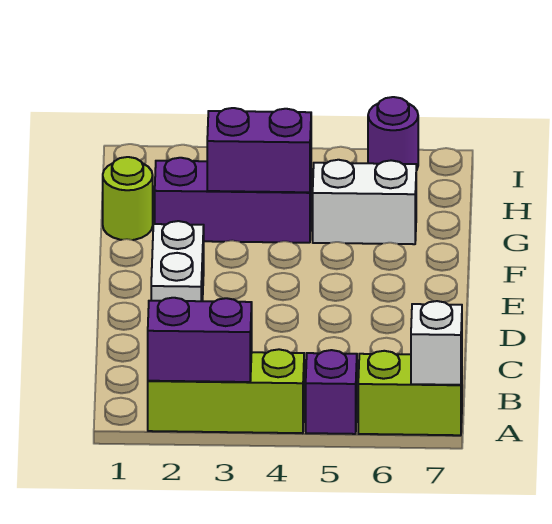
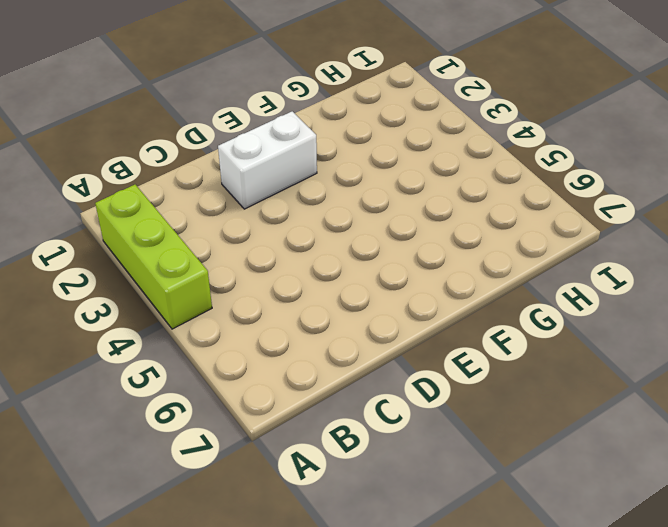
none -> purple 1x1 brick [306,350,357,434]
none -> lime 1x2 brick [358,351,462,435]

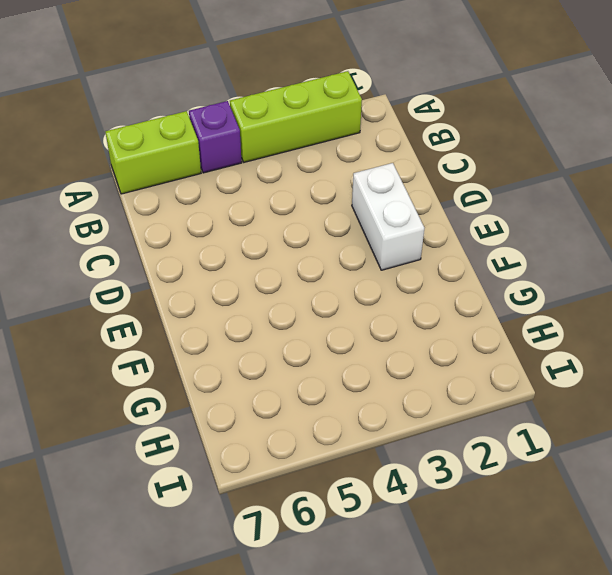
none -> lime 1x1 round brick [103,157,153,240]
none -> purple 1x3 brick [155,158,311,243]

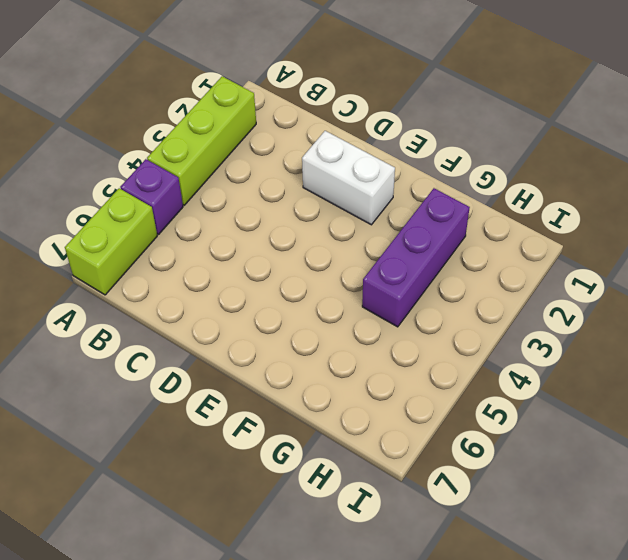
none -> lime 1x1 round brick [103,157,153,240]
none -> white 1x2 brick [313,160,416,244]

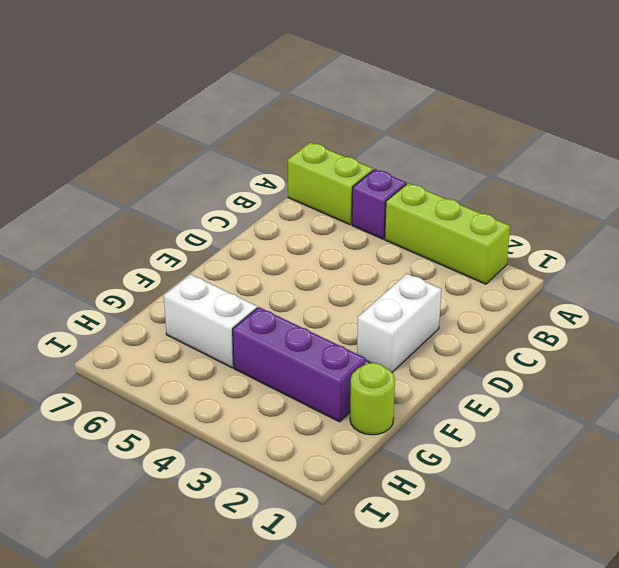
none -> purple 1x1 round brick [368,97,418,171]
none -> purple 1x2 brick [148,298,252,382]

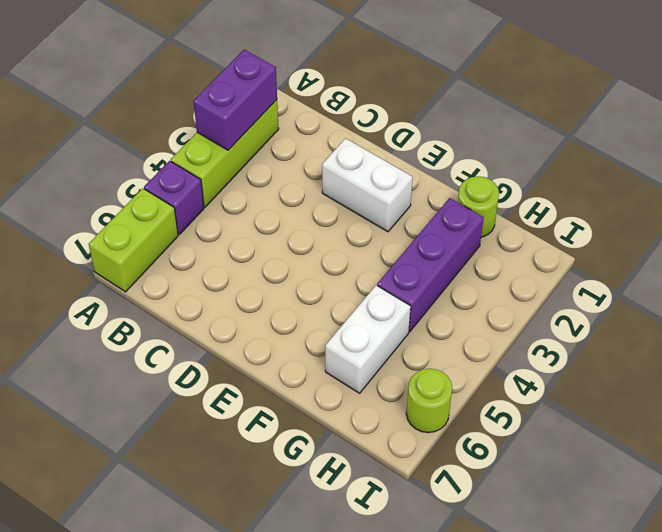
lime 1x1 round brick [406,369,452,433] -> purple 1x1 round brick [368,97,418,171]
none -> white 1x1 brick [411,301,462,385]
none -> purple 1x2 brick [207,108,311,192]

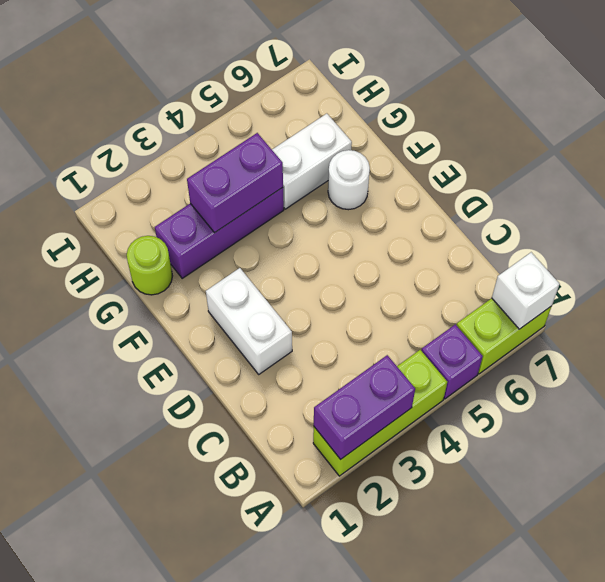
white 1x1 round brick [328,150,370,210] -> none
none -> purple 1x1 round brick [368,97,418,171]

